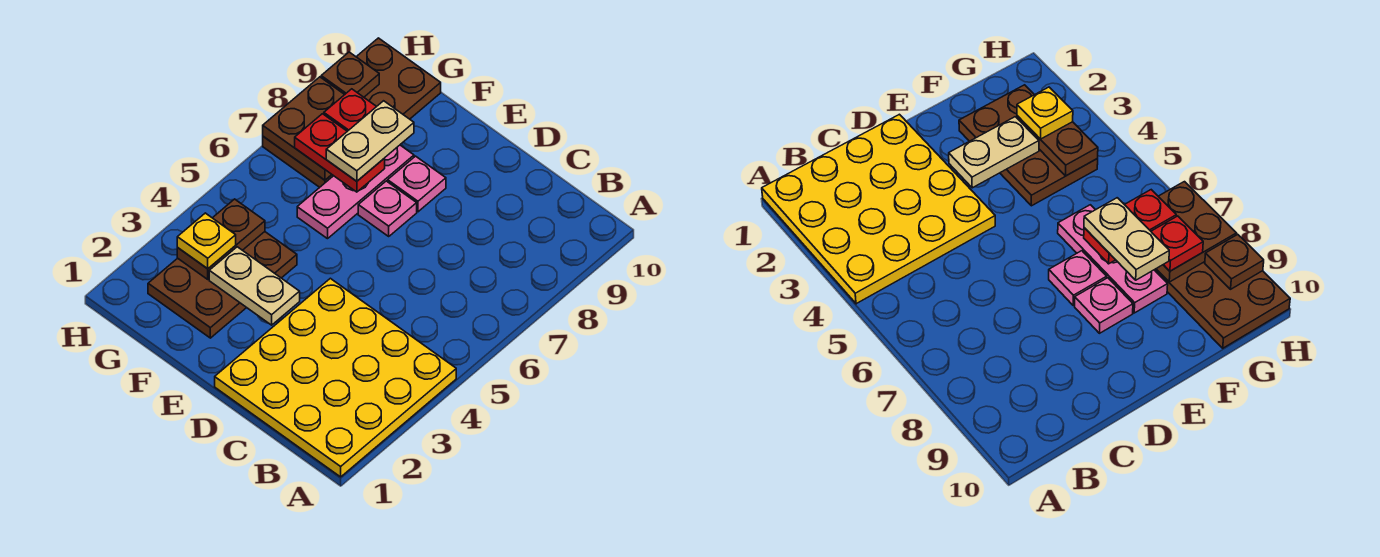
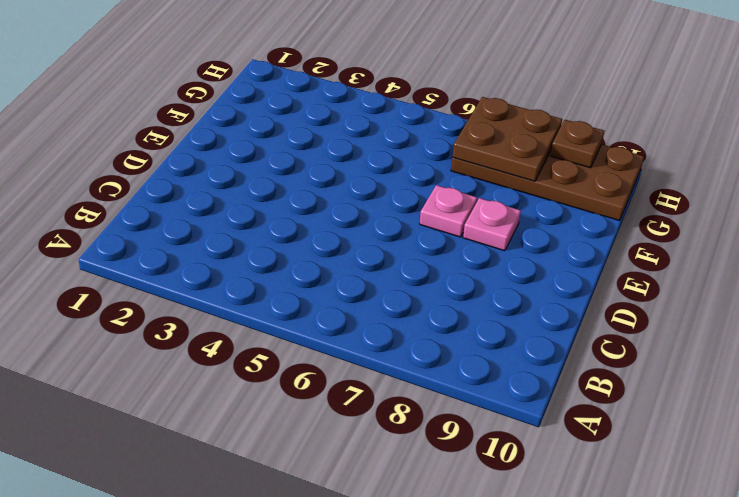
none -> yellow 4x4 plate [215,278,456,477]
none -> brown 2x3 plate [148,232,297,338]
none -> pink 1x3 plate [297,145,414,239]

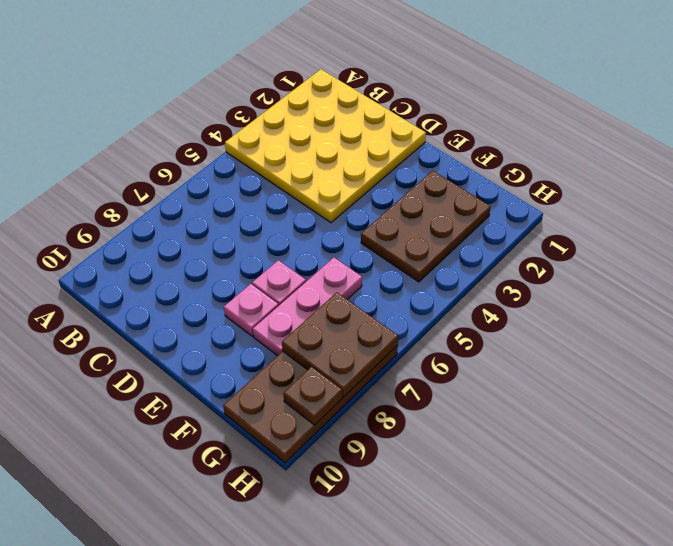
none -> tan 1x2 plate [209,247,300,325]
none -> brown 1x2 plate [177,199,265,279]
none -> red 1x2 plate [295,114,385,192]

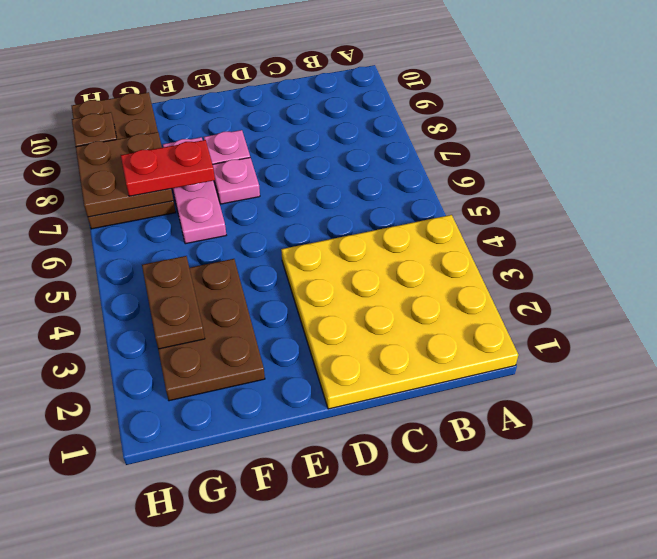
none -> tan 1x2 plate [209,247,300,325]
none -> yellow 1x1 plate [177,213,236,269]
none -> red 1x1 plate [324,89,377,131]

